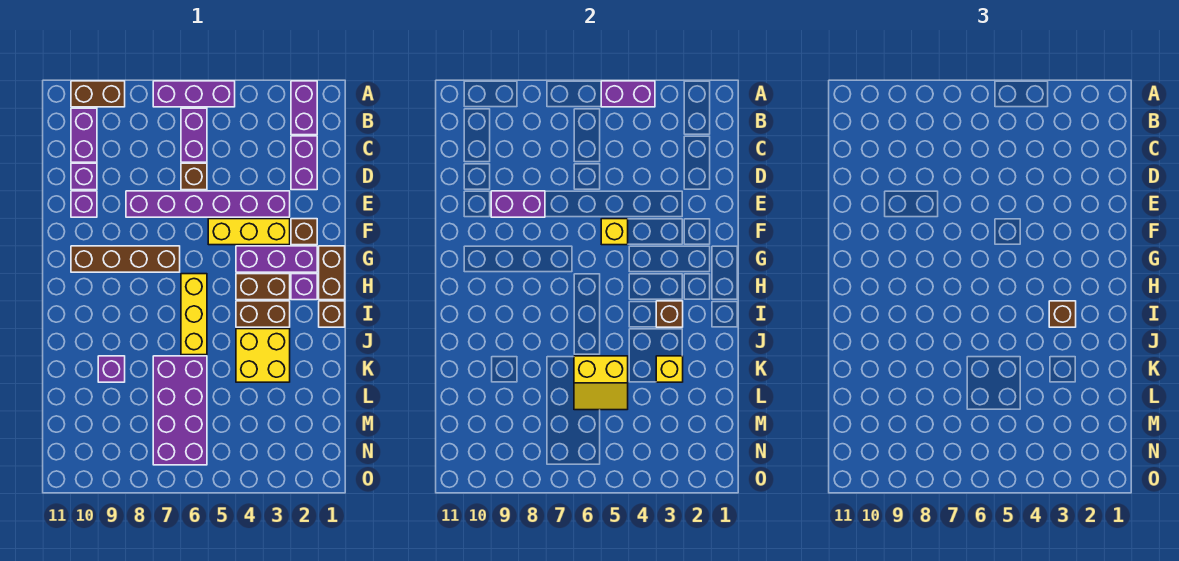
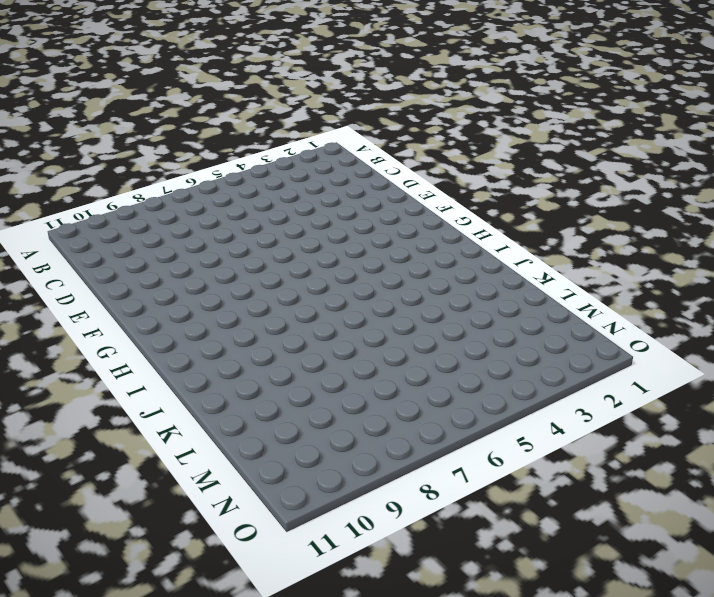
none -> purple 1x2 brick [291,81,317,135]
none -> purple 1x3 brick [153,81,235,107]
none -> brown 1x2 brick [71,81,125,107]
none -> purple 1x2 brick [181,108,207,162]

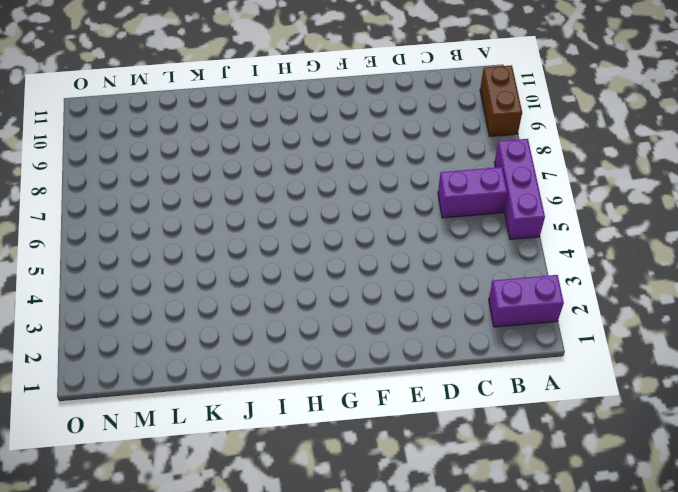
none -> purple 1x2 brick [71,108,97,162]
none -> purple 1x2 brick [291,136,317,190]
none -> brown 1x1 brick [181,163,207,190]
none -> purple 1x1 brick [71,163,97,190]

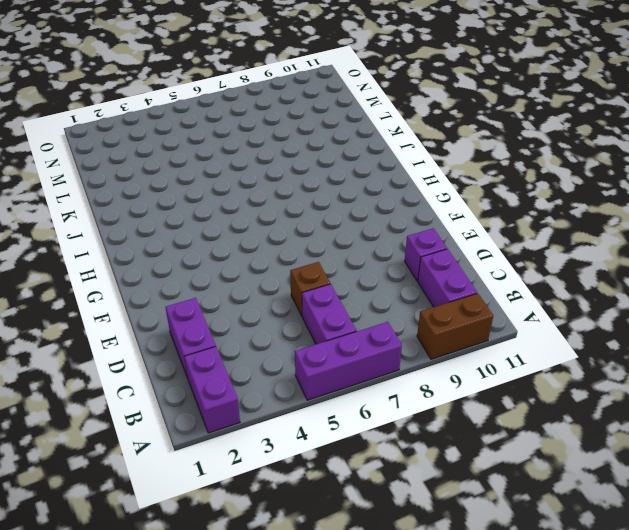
none -> purple 1x6 brick [126,191,290,217]
none -> purple 1x1 brick [71,191,97,217]
none -> brown 1x1 brick [291,219,317,245]
none -> yellow 1x3 brick [208,219,290,245]

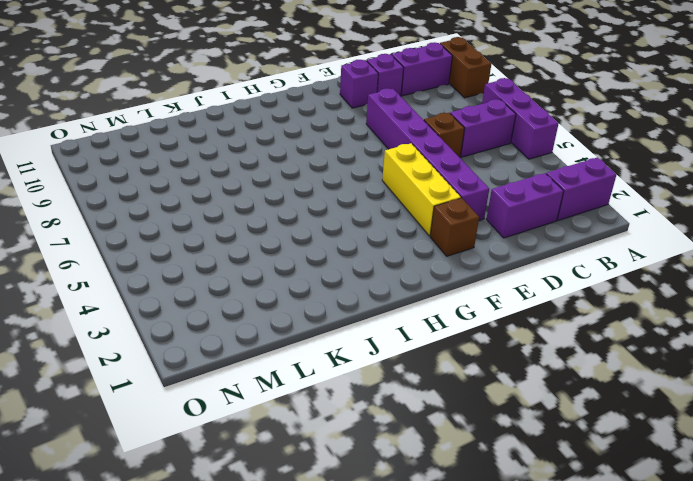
none -> brown 1x2 brick [319,246,345,300]
none -> purple 1x3 brick [236,246,317,272]
none -> brown 1x4 brick [71,246,180,272]
none -> purple 1x1 brick [291,274,317,300]

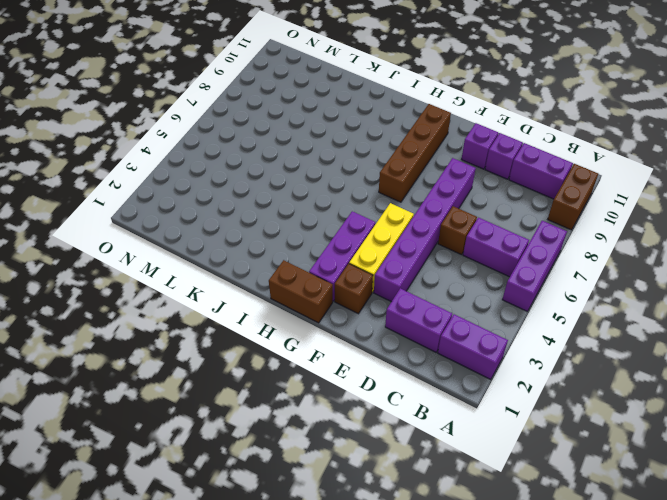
none -> purple 1x1 brick [291,274,317,300]
none -> brown 1x2 brick [236,274,290,300]
none -> yellow 1x3 brick [181,274,207,355]
none -> brown 1x1 brick [319,301,345,327]

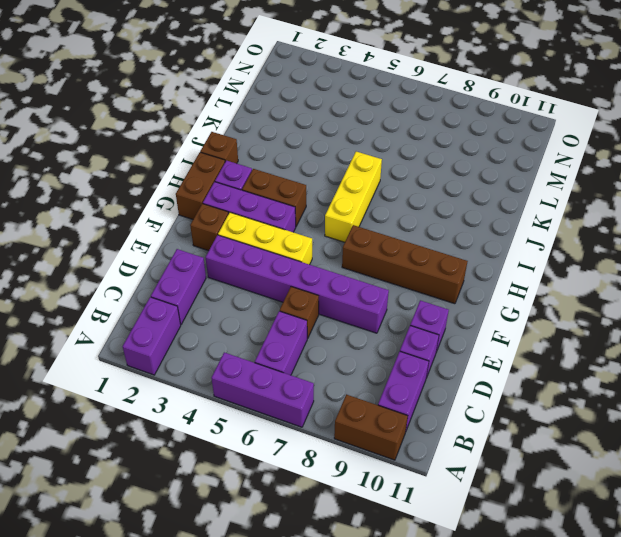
none -> brown 1x2 brick [236,301,290,327]
none -> yellow 2x2 brick [236,329,290,382]
none -> purple 2x4 brick [153,356,207,465]
none -> purple 1x1 brick [98,356,125,382]

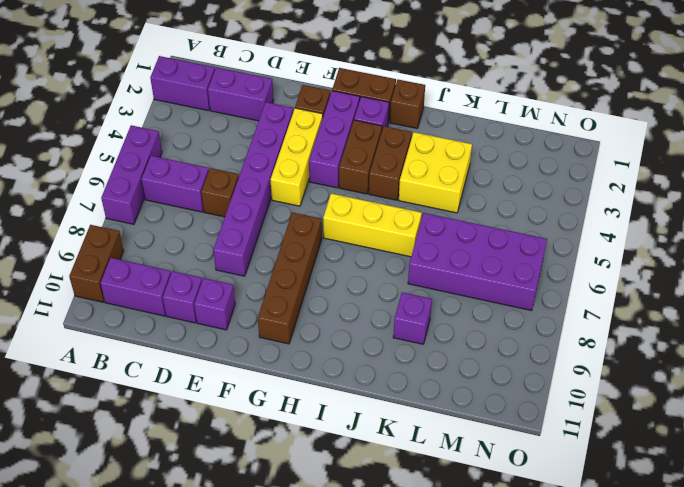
none -> purple 1x2 brick [601,81,655,107]
none -> purple 1x2 brick [491,191,545,217]
none -> yellow 1x1 brick [601,219,628,245]
none -> brown 1x1 brick [656,301,683,327]

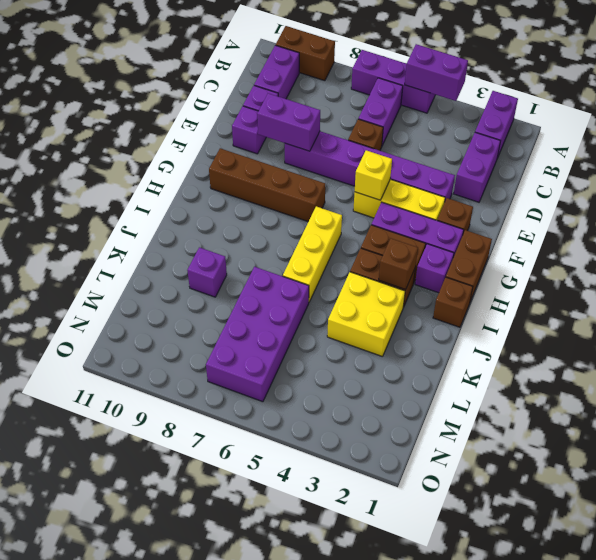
none -> yellow 1x1 brick [656,356,683,382]
none -> yellow 2x2 slope [574,356,628,410]
none -> brown 1x1 brick [1049,301,1076,327]

